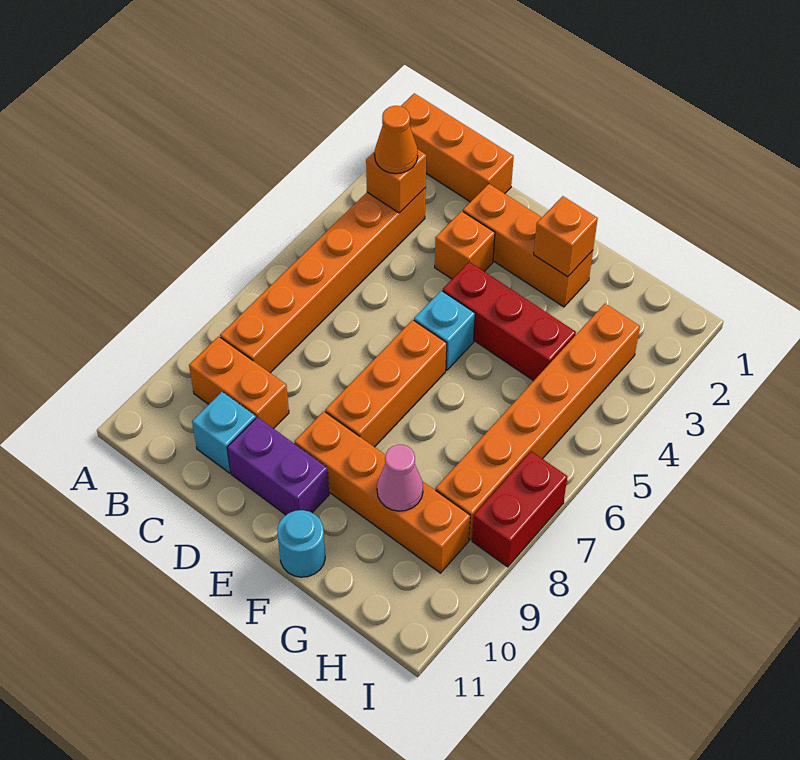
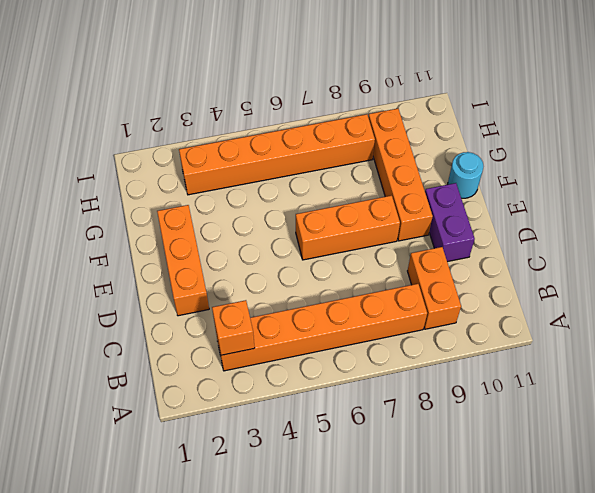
none -> orange 1x3 brick [401,93,514,202]
none -> cyan 1x1 brick [192,392,256,473]
none -> orange 1x1 brick [435,211,495,279]

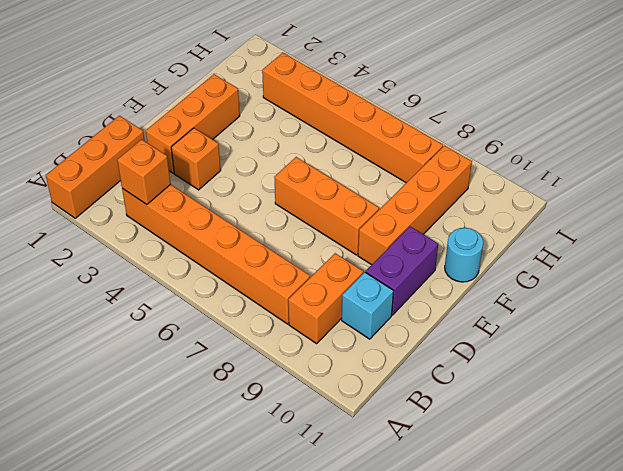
none -> red 1x3 brick [443,262,576,381]
none -> cyan 1x1 brick [414,291,475,370]
none -> red 1x2 brick [472,451,567,567]

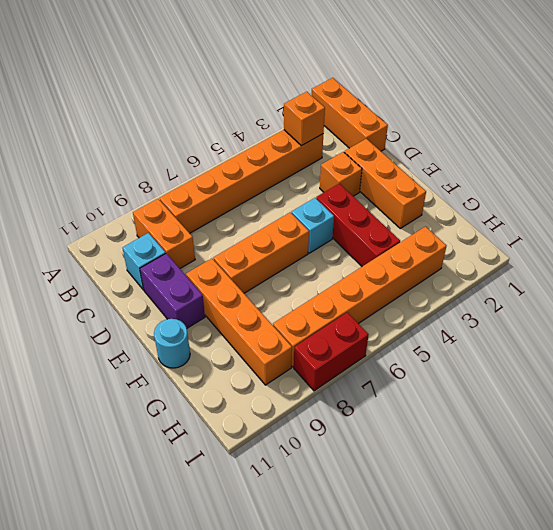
none -> orange 1x1 brick [534,196,598,277]
none -> pink 1x1 cone [377,445,423,511]
none -> orange 1x1 cone [375,106,418,174]

